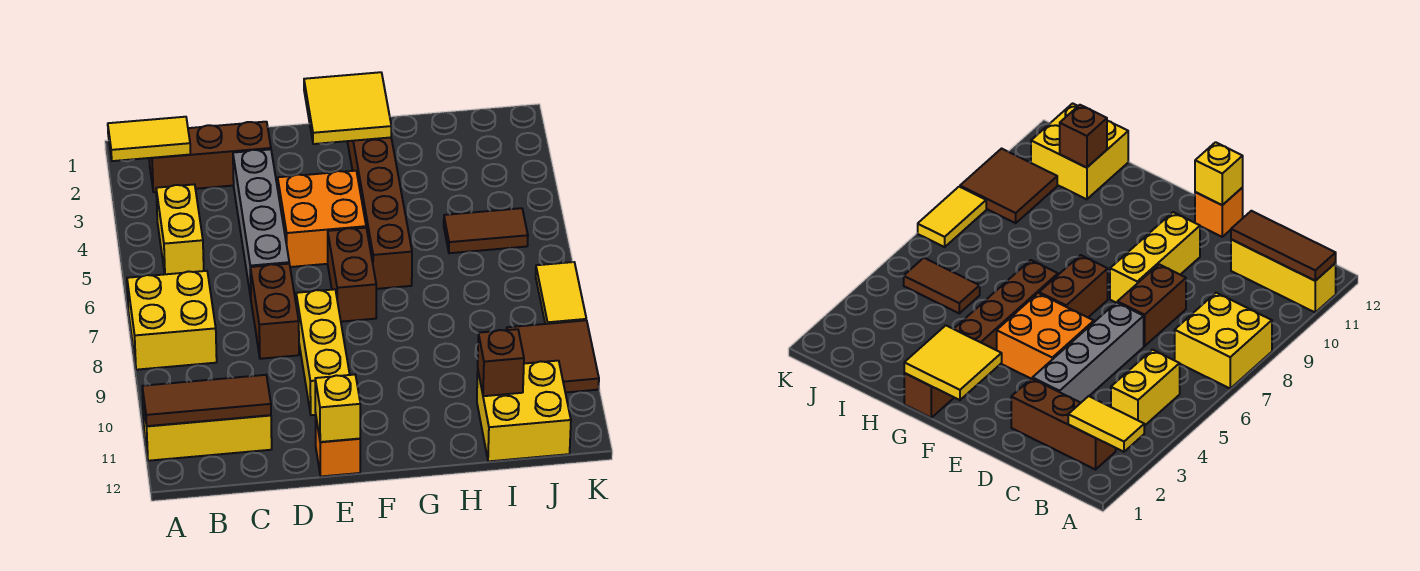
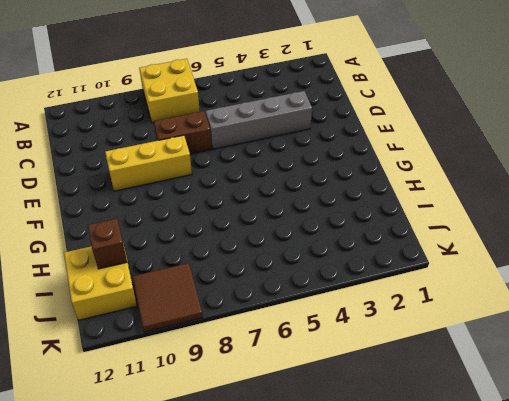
none -> yellow 1x3 brick [143,403,272,461]
none -> brown 1x3 brick [149,122,271,192]
none -> yellow 1x2 brick [156,184,204,274]

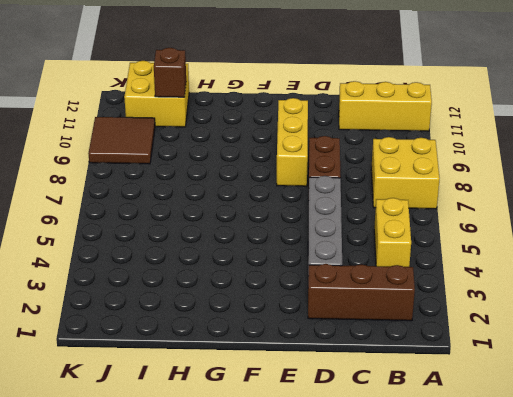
none -> orange 2x2 brick [278,171,366,267]
none -> orange 1x1 brick [316,419,360,476]
none -> brown 1x2 brick [328,228,376,322]

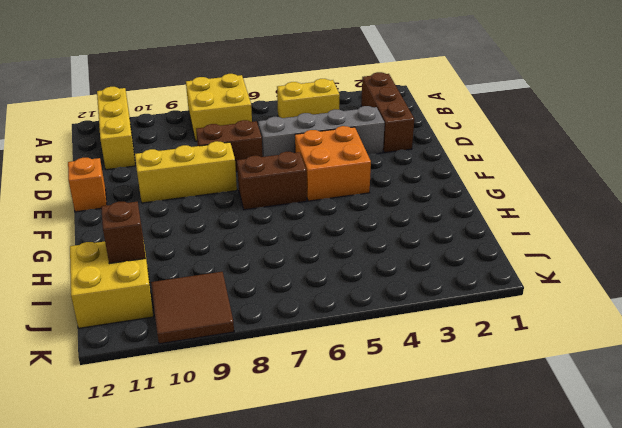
none -> brown 1x6 brick [347,137,412,289]
none -> brown 1x2 tile [444,208,528,253]
none -> yellow 1x2 tile [536,262,586,324]

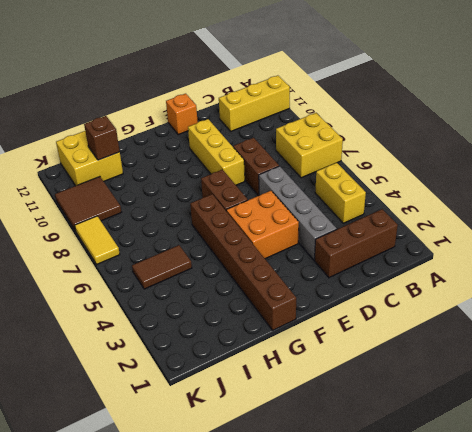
none -> yellow 1x2 tile [108,117,190,161]
none -> brown 1x3 tile [142,375,271,426]
none -> yellow 1x1 brick [315,375,360,442]

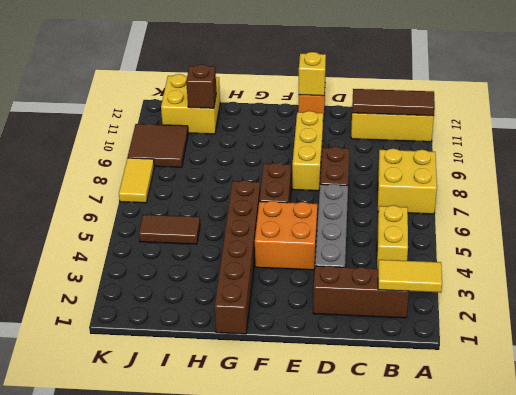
none -> yellow 2x2 tile [304,72,391,144]

